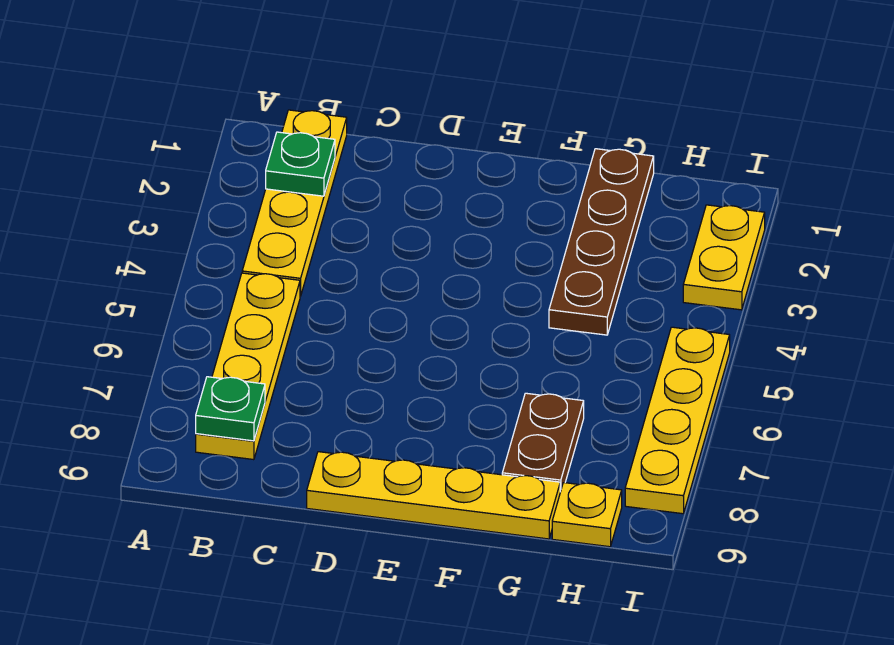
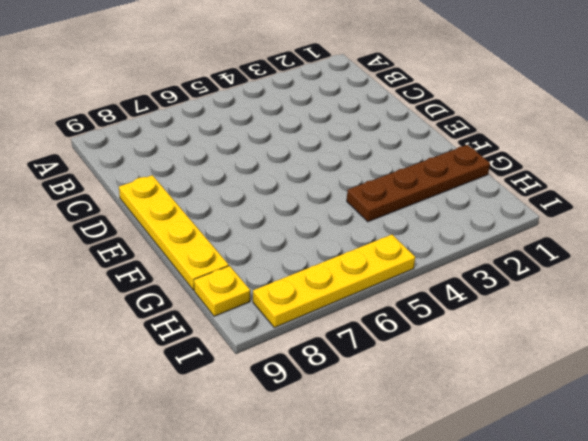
none -> yellow 1x4 plate [242,110,347,296]
none -> yellow 1x4 plate [196,273,300,460]

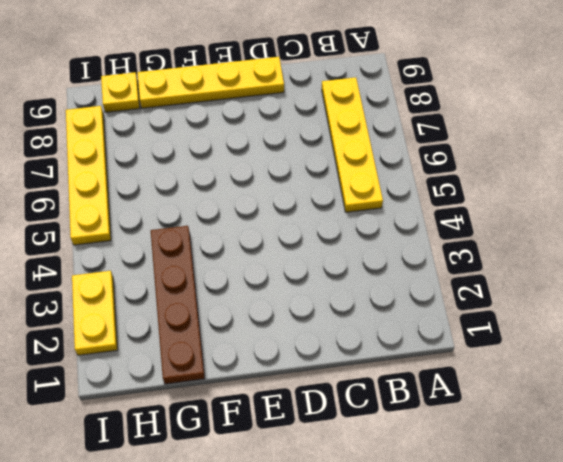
none -> yellow 1x4 plate [242,110,347,296]
none -> brown 1x2 plate [502,393,584,492]

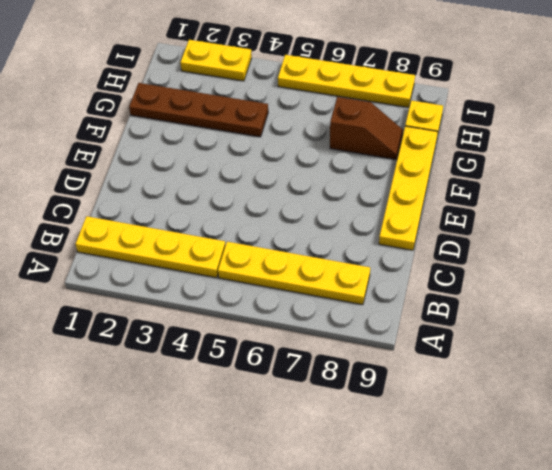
brown 1x2 slope [330,97,403,160] -> brown 1x2 plate [502,393,584,492]
none -> green 1x1 plate [266,132,335,196]
none -> green 1x1 plate [196,377,265,441]

